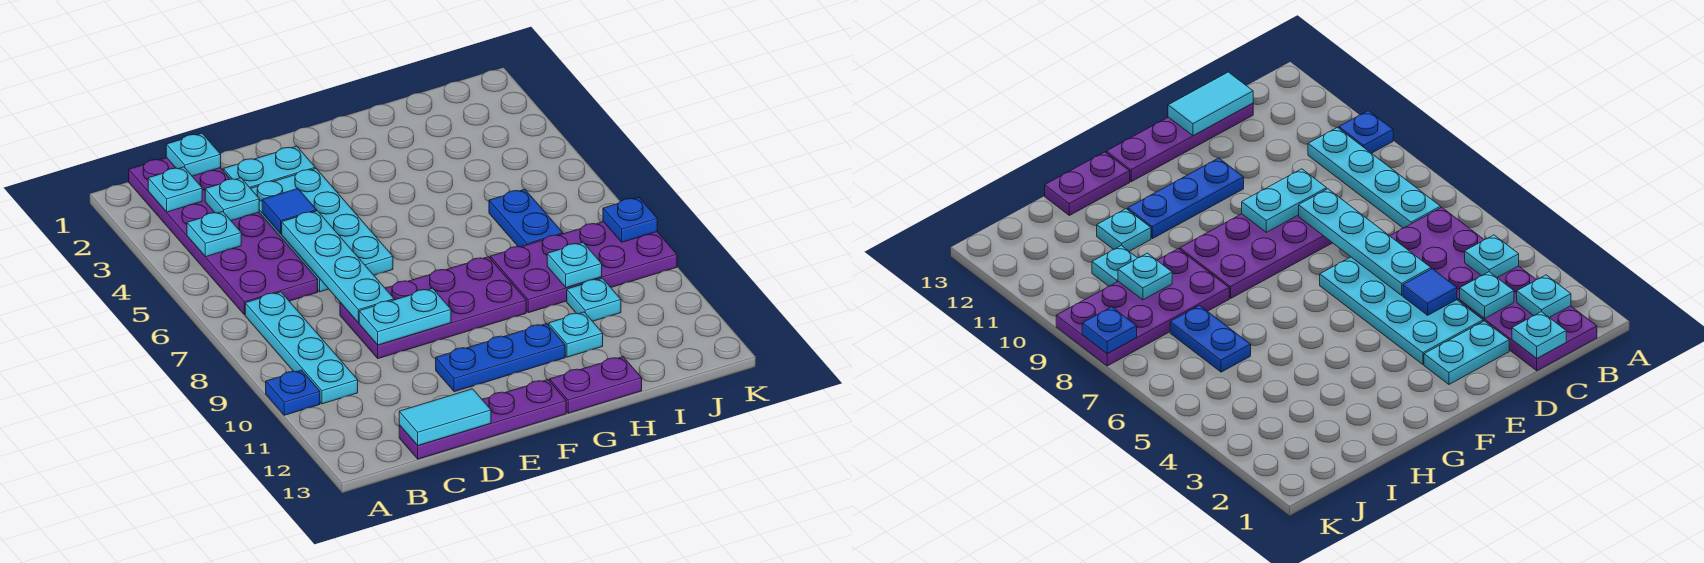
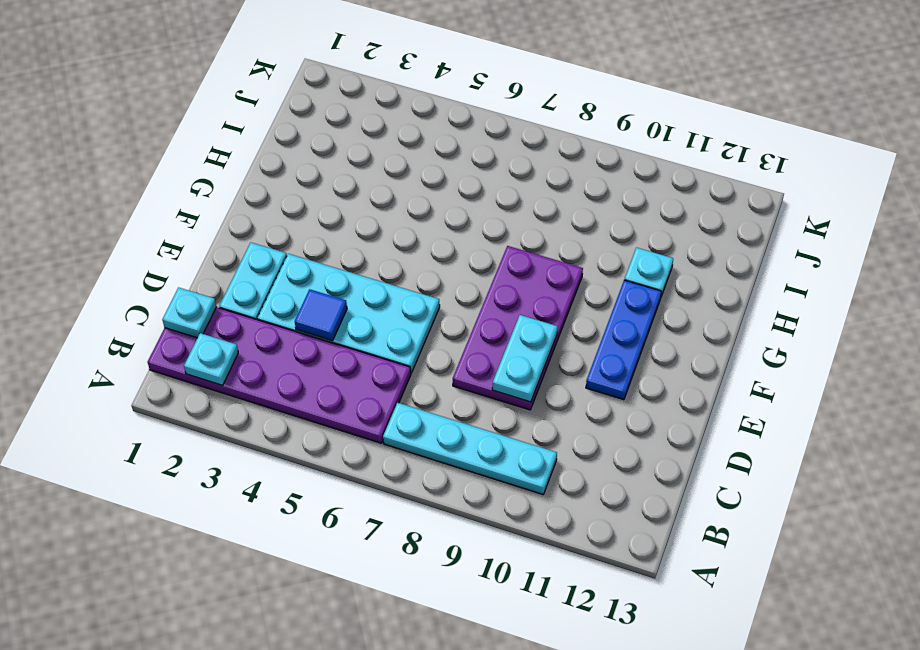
none -> blue 1x1 plate [266,370,320,415]
none -> purple 1x4 plate [399,380,566,459]
none -> purple 1x2 plate [550,357,642,413]

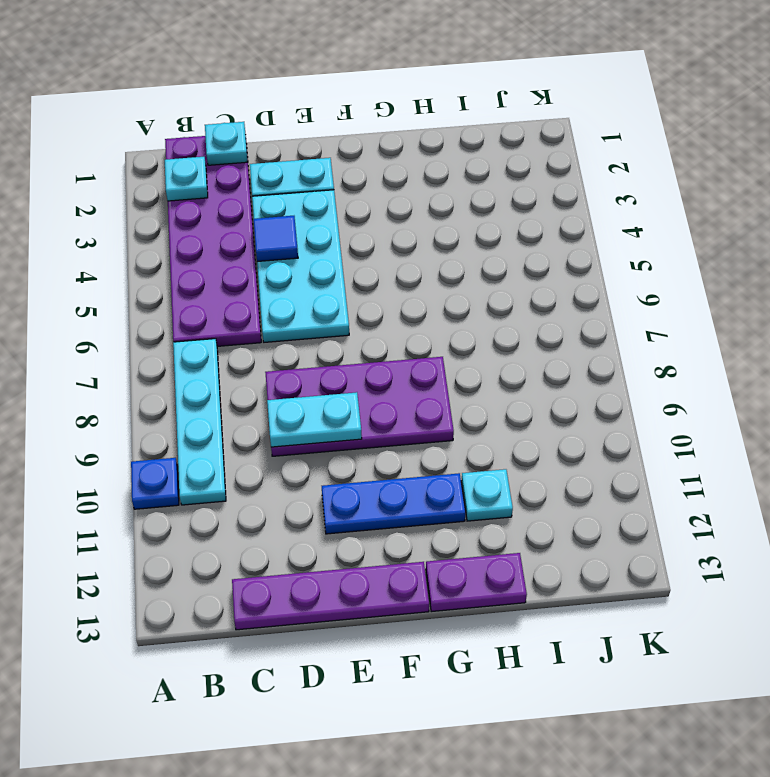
none -> purple 2x4 plate [490,222,677,313]
none -> blue 1x2 plate [489,189,563,247]
none -> cyan 1x1 plate [567,278,621,321]

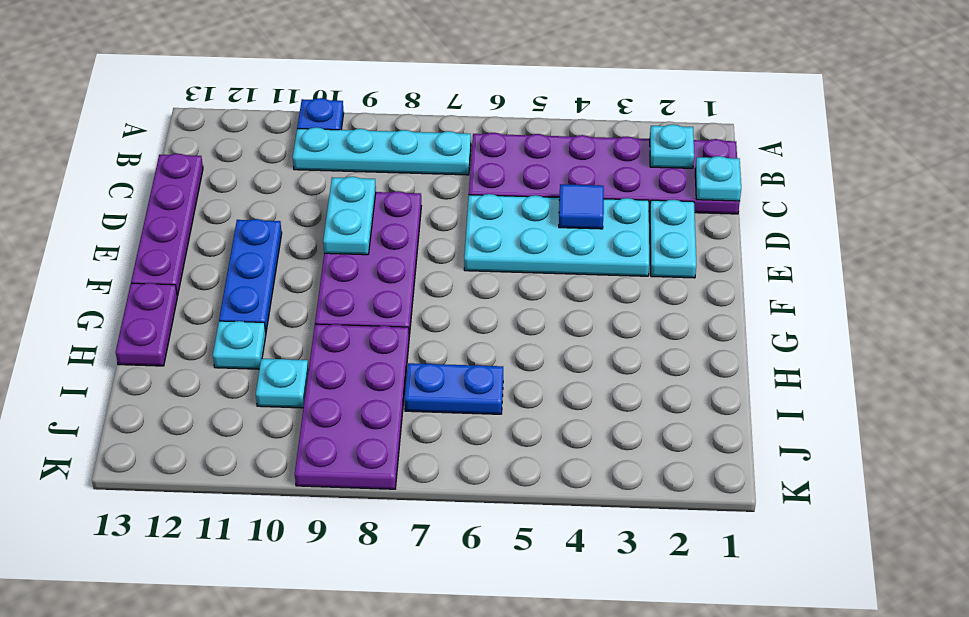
none -> cyan 1x1 plate [187,212,241,257]
none -> cyan 1x1 plate [205,178,259,221]
none -> cyan 1x2 tile [399,389,491,446]

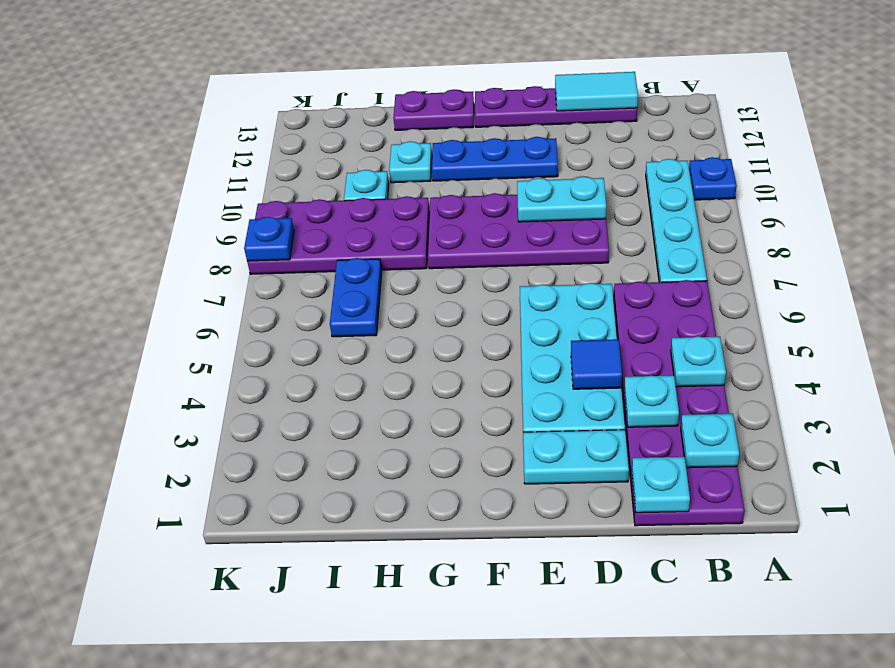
none -> cyan 1x4 plate [282,211,394,323]
none -> cyan 1x1 plate [547,242,602,288]

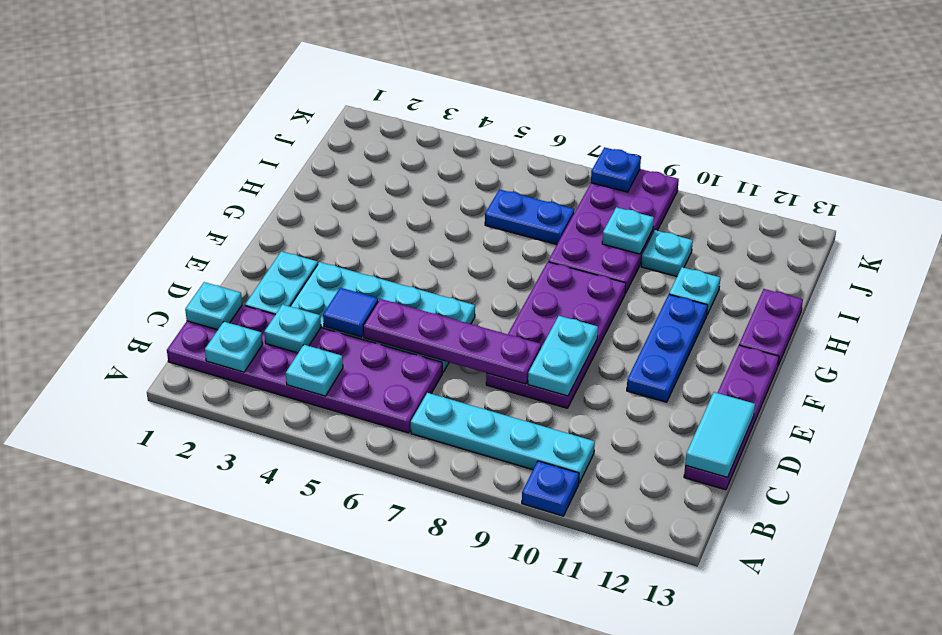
purple 1x4 plate [363,299,541,384] -> cyan 1x4 plate [282,211,394,323]

